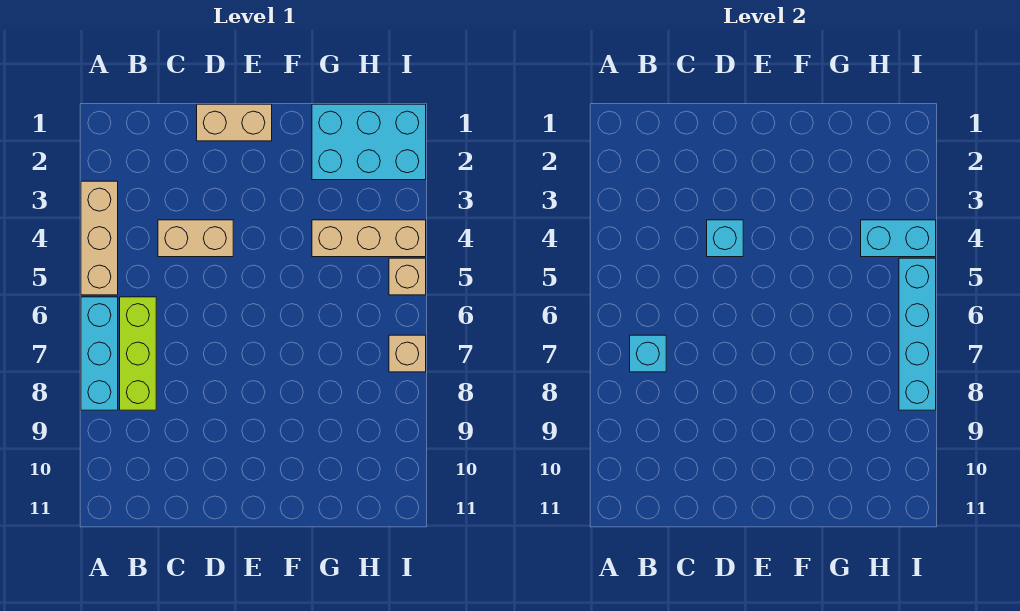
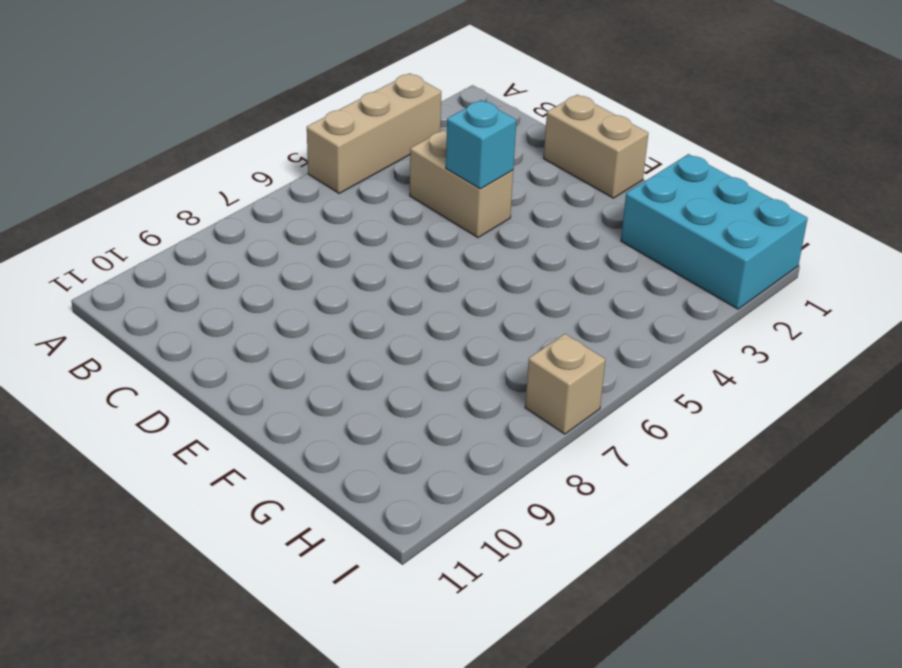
none -> cyan 1x3 brick [81,297,118,410]
none -> lime 1x3 brick [120,297,156,410]
none -> tan 1x3 brick [312,220,426,257]

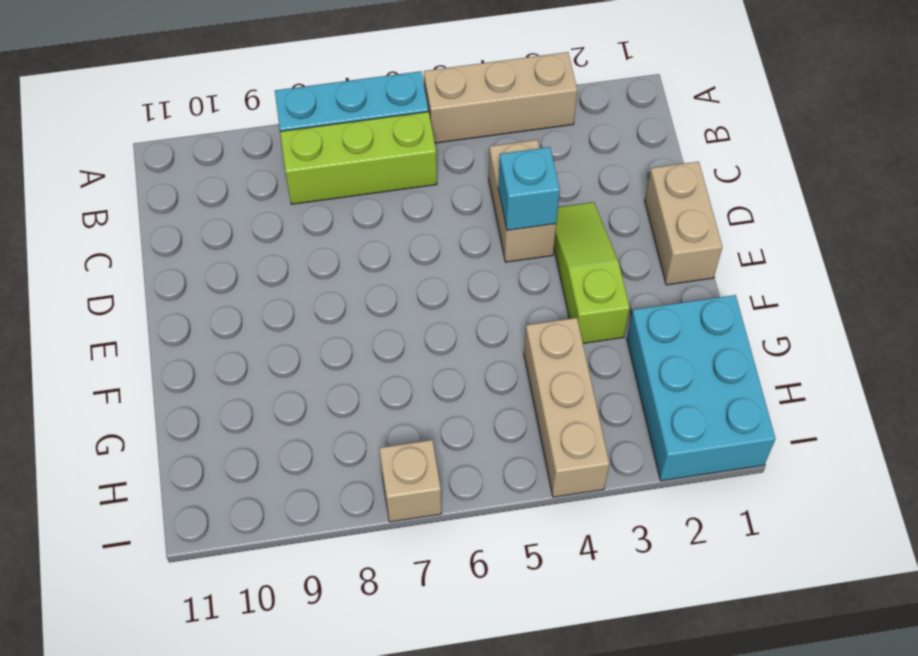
lime 1x3 slope [554,202,630,343] -> none
none -> tan 1x1 brick [389,258,426,295]
none -> cyan 1x1 brick [630,335,666,372]
none -> cyan 1x2 brick [861,220,936,257]

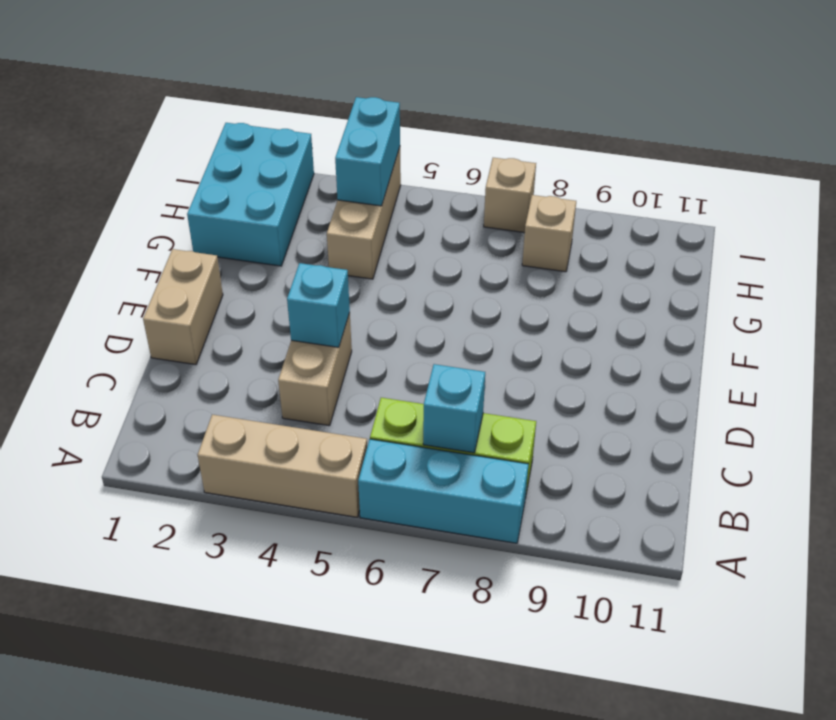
tan 1x1 brick [522,195,576,272] -> tan 1x1 brick moved to [389,258,426,295]
none -> cyan 1x4 brick [899,258,936,410]

